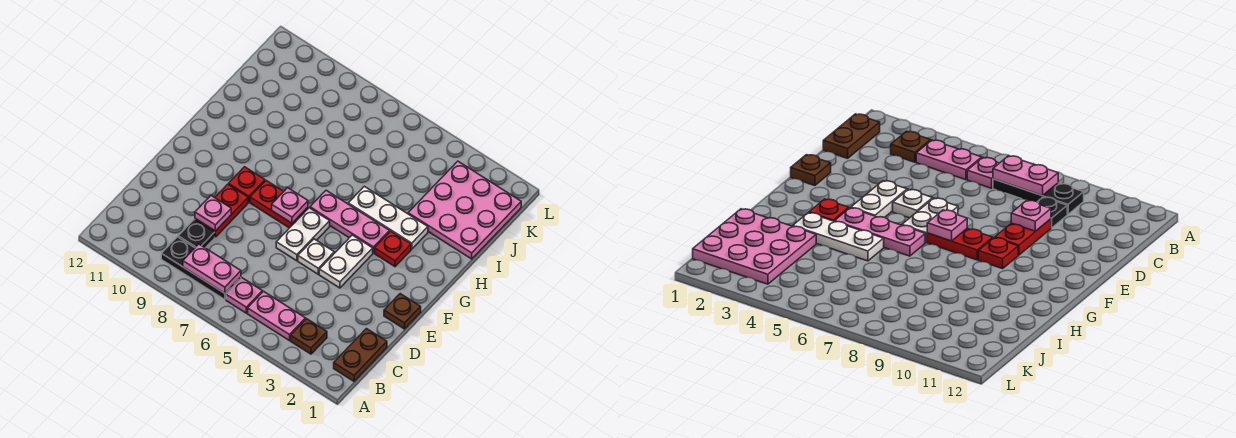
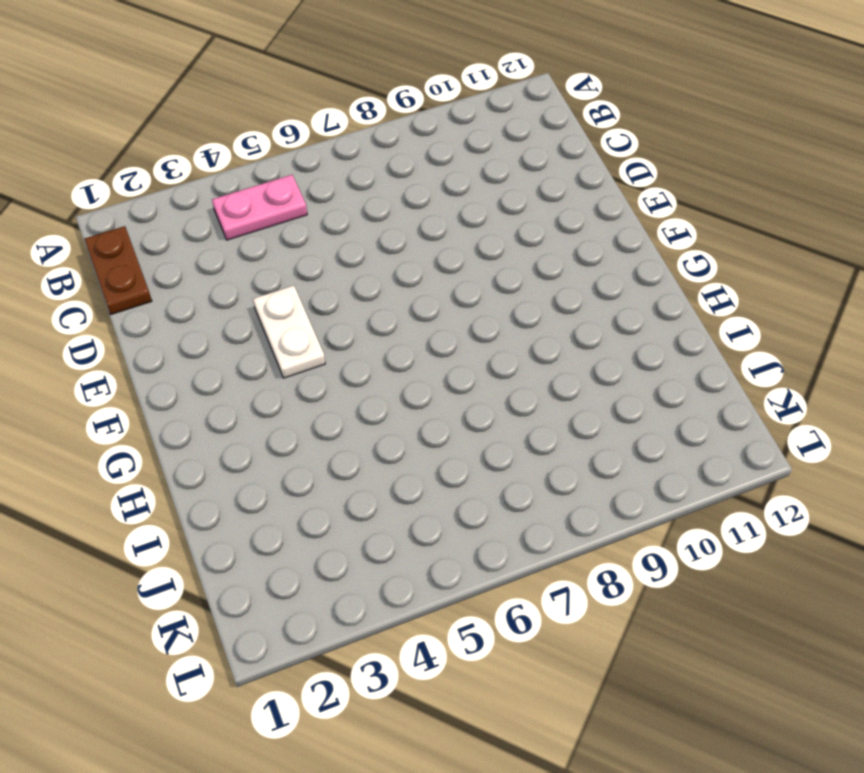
none -> brown 1x1 plate [291,319,327,354]
none -> pink 1x1 plate [226,278,262,313]
none -> black 1x3 plate [161,237,241,300]

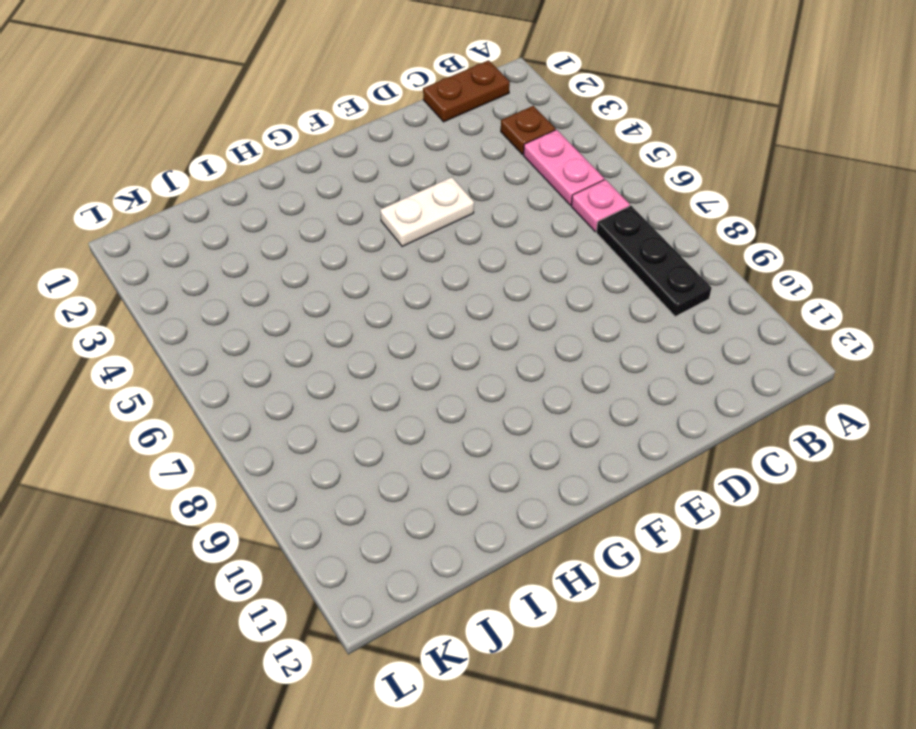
none -> black 1x1 plate [178,219,215,248]
none -> red 1x2 plate [195,184,248,237]
none -> brown 1x1 plate [384,294,421,329]

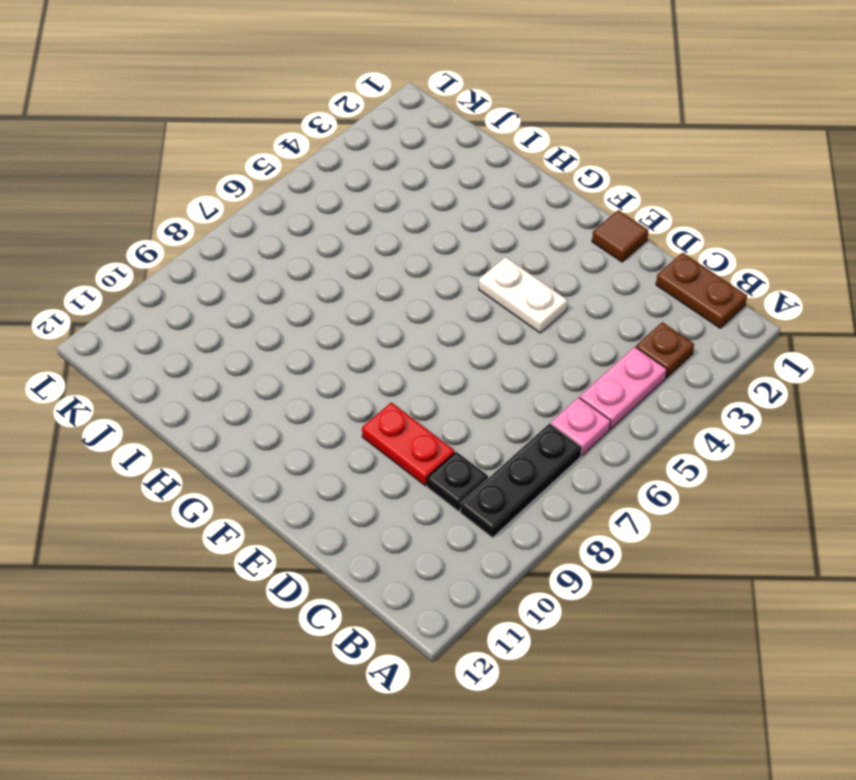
brown 1x1 tile [592,210,649,262] -> brown 1x1 plate [384,294,421,329]
none -> white 1x1 plate [298,239,334,274]
none -> white 1x2 plate [276,208,330,261]
none -> red 1x2 plate [250,181,308,228]

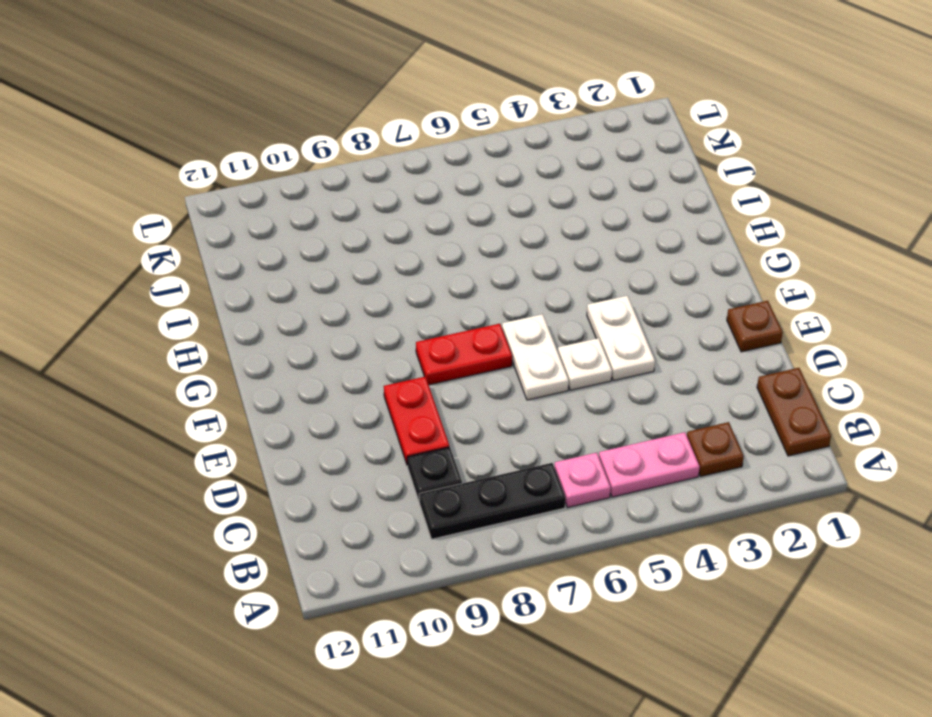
none -> red 1x1 plate [229,167,265,202]
none -> red 1x1 plate [375,231,411,267]
none -> pink 1x3 plate [310,190,390,253]

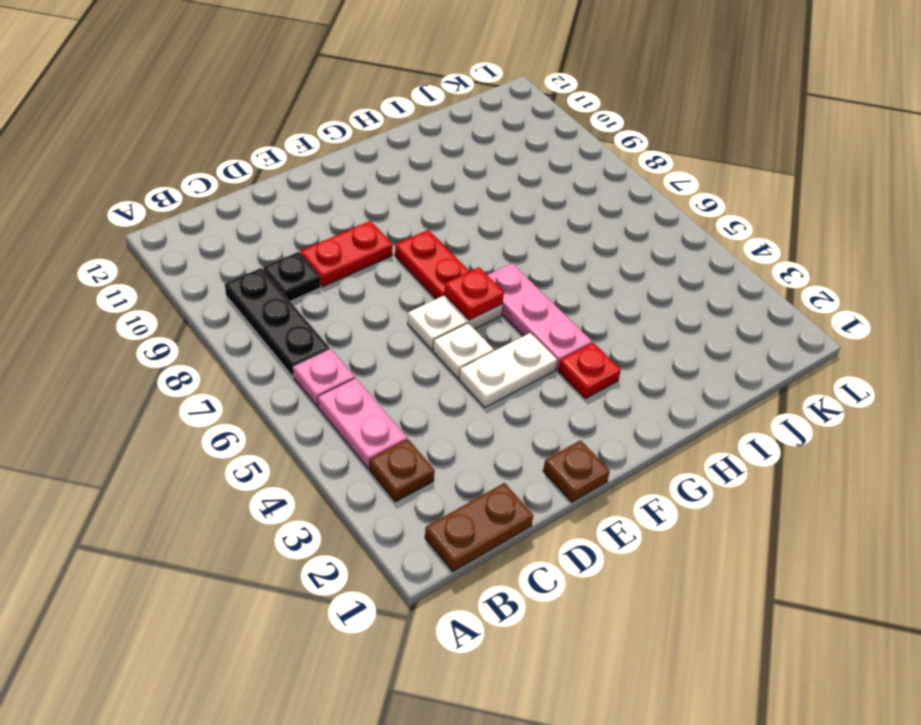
red 1x1 plate [444,267,504,320] -> red 1x1 plate moved to [229,167,265,202]
none -> white 1x3 plate [348,186,428,249]
none -> pink 3x3 plate [408,161,521,259]
none -> pink 1x2 plate [183,244,241,293]

